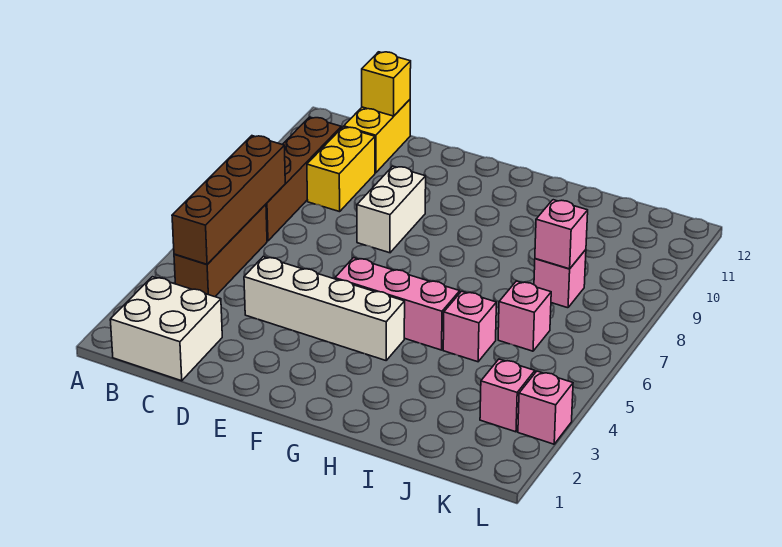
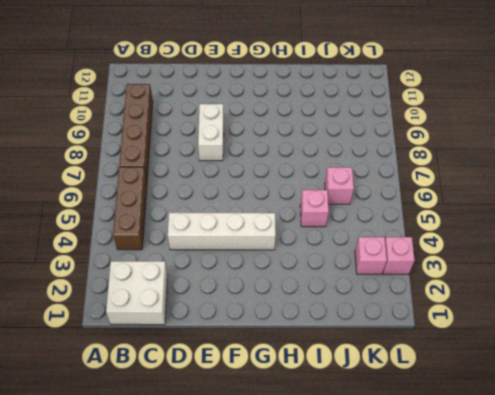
none -> yellow 1x2 brick [307,127,375,212]
none -> yellow 1x2 brick [344,100,410,173]
none -> pink 1x3 brick [335,258,460,350]

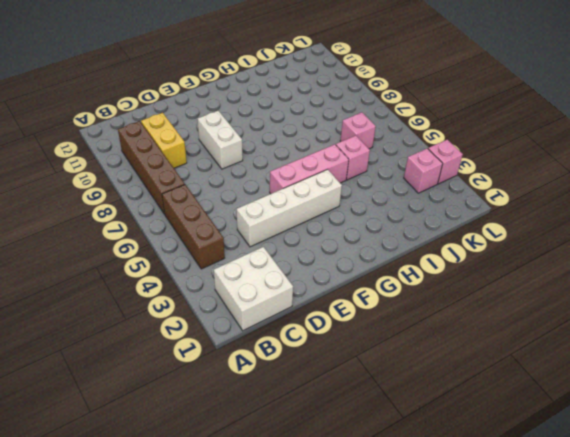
none -> yellow 1x2 brick [344,100,410,173]
none -> pink 1x1 brick [534,250,586,308]
none -> brown 1x4 brick [172,136,285,264]

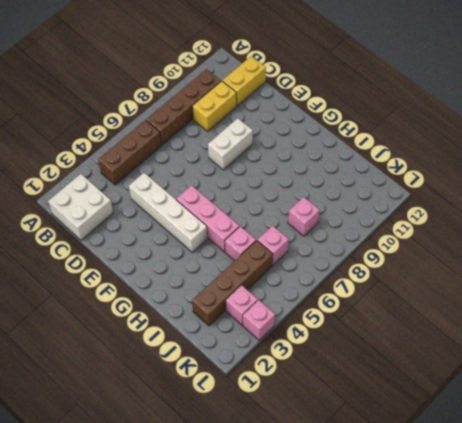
brown 1x4 brick [192,241,273,326] -> brown 1x4 brick moved to [172,136,285,264]
none -> yellow 1x1 brick [362,52,411,116]
none -> pink 1x1 brick [535,200,588,269]

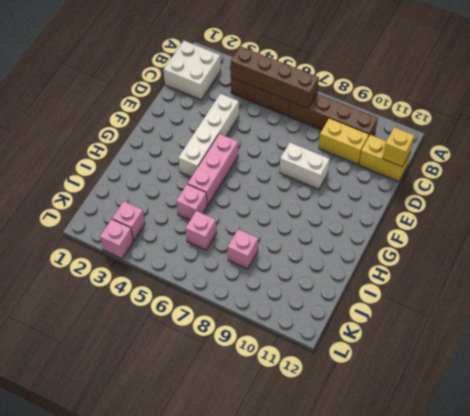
none -> pink 1x1 brick [535,200,588,269]

